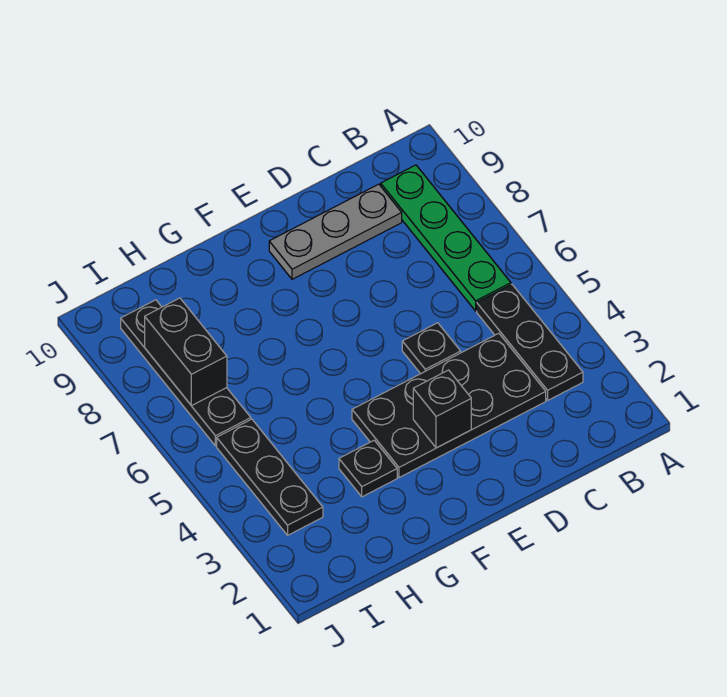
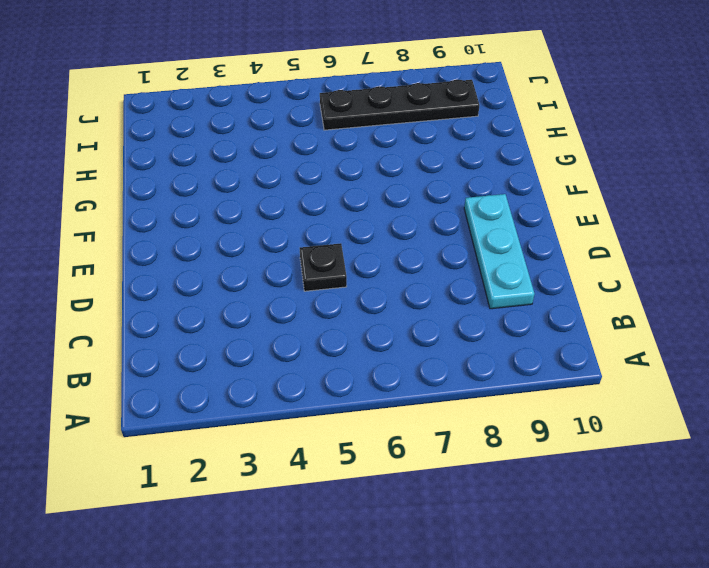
cyan 1x3 plate [464,194,535,309] -> grey 1x3 plate [269,184,402,279]
none -> black 1x3 plate [477,284,583,400]
none -> green 1x4 plate [381,165,511,311]

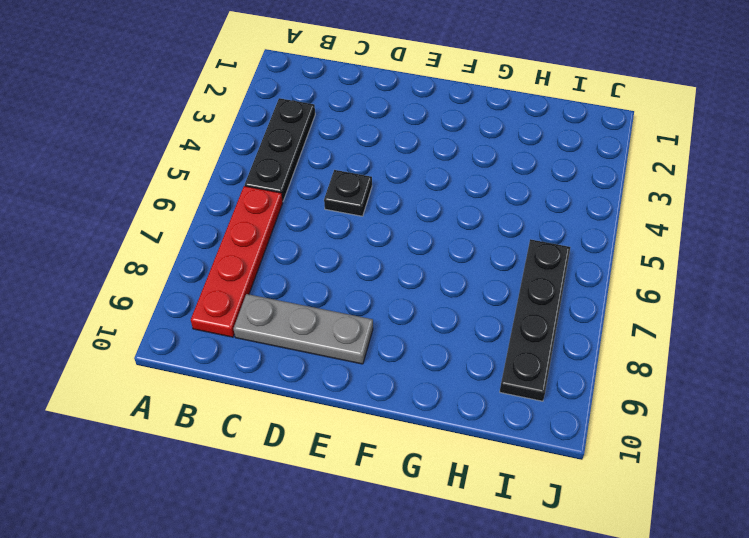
red 1x4 plate [191,186,283,337] -> green 1x4 plate [381,165,511,311]
none -> black 2x4 plate [352,333,546,478]
none -> black 1x1 plate [339,440,397,497]

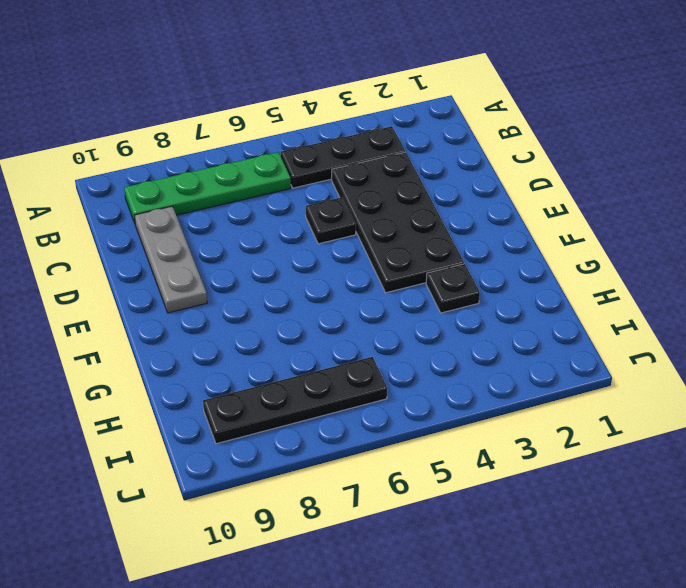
none -> black 1x3 plate [217,419,323,535]
none -> black 1x1 brick [413,370,471,448]

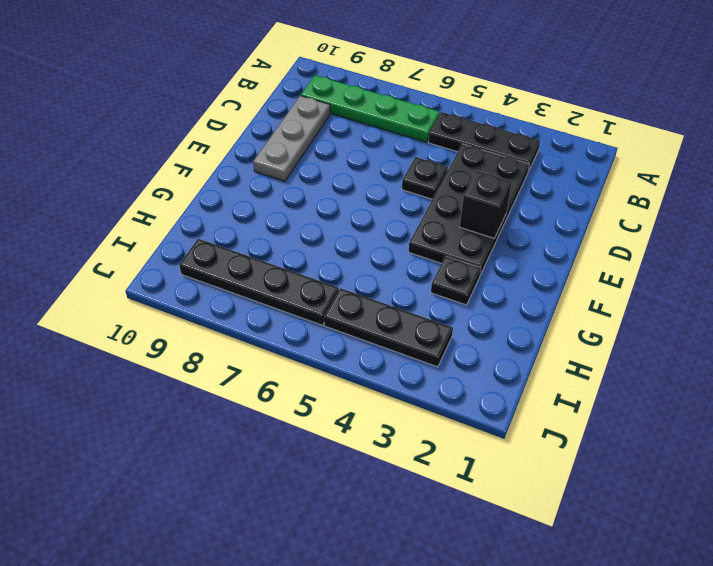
none -> black 1x2 brick [145,298,227,406]

